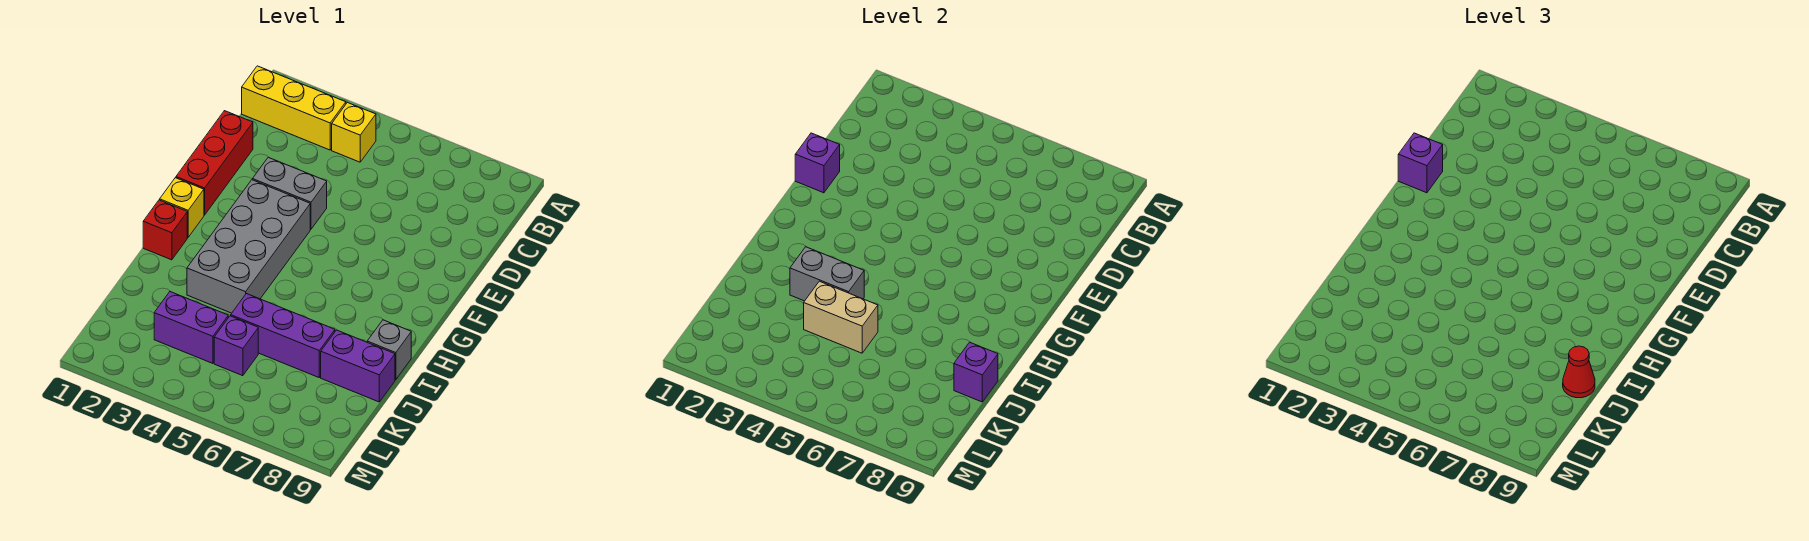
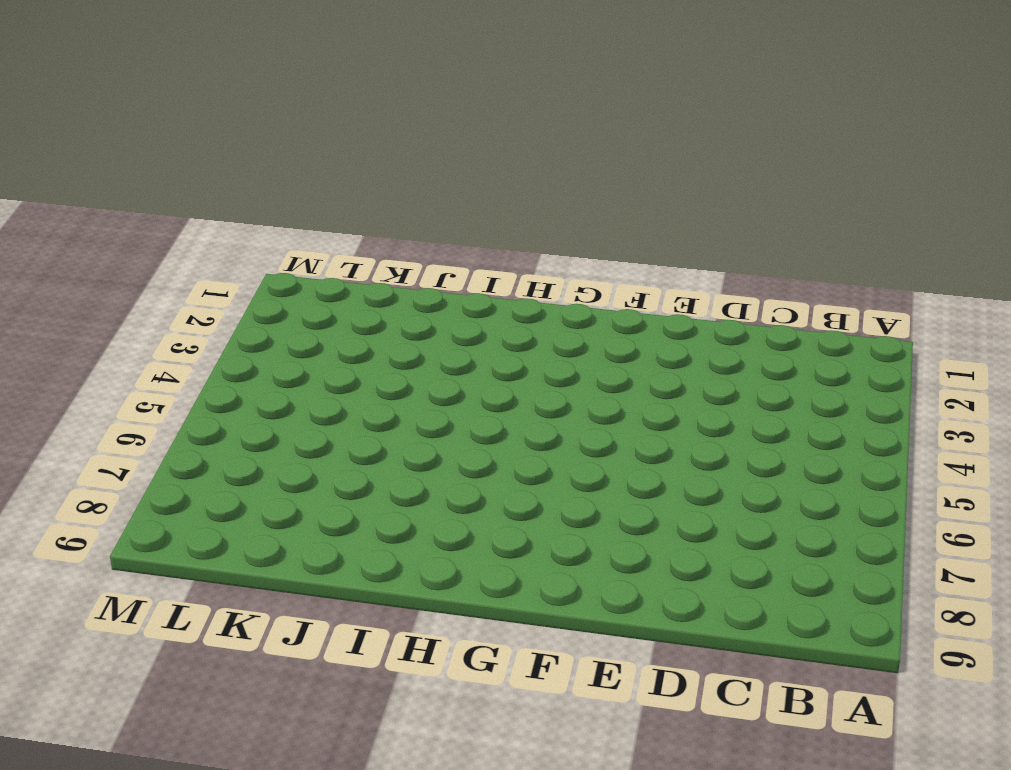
none -> yellow 1x3 brick [242,66,346,150]
none -> yellow 1x1 brick [332,102,376,162]
none -> red 1x3 brick [176,111,253,215]

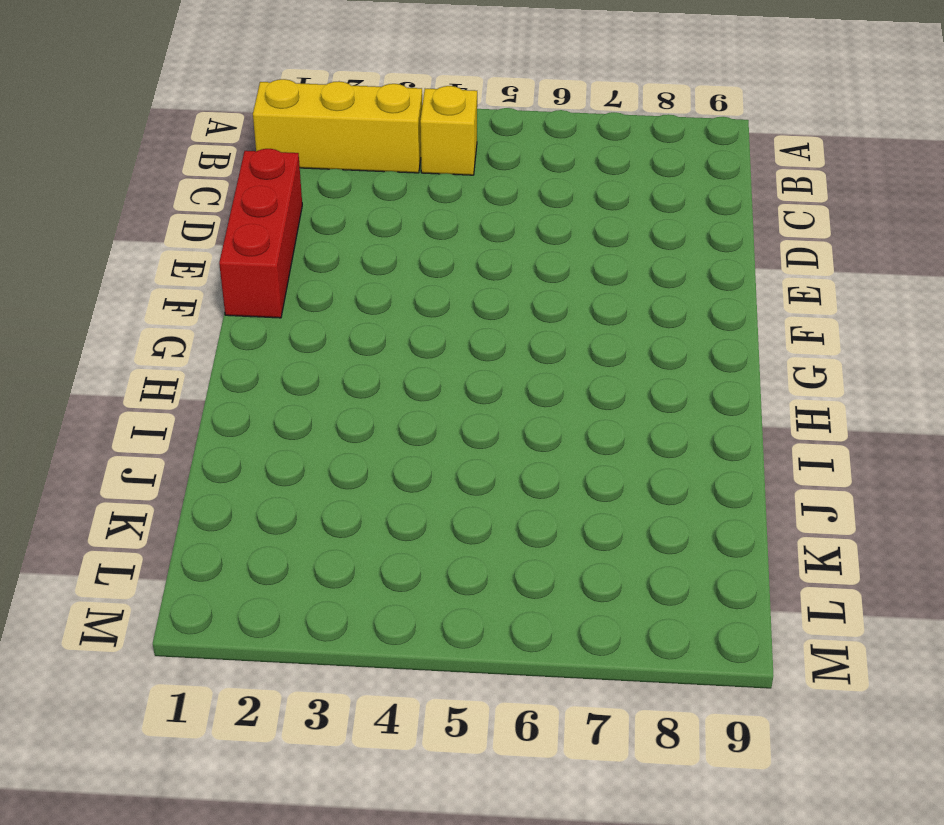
none -> grey 1x2 brick [252,157,327,229]
none -> grey 2x4 brick [187,180,310,313]
none -> yellow 1x1 brick [160,178,204,237]

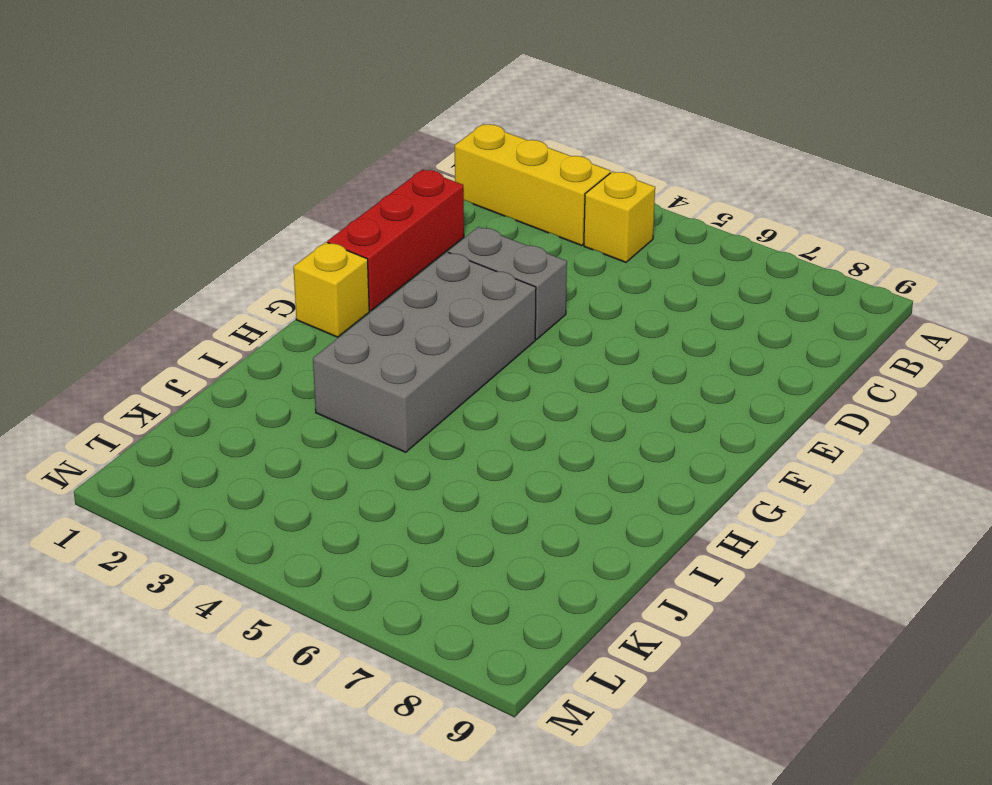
none -> red 1x1 brick [143,200,187,260]
none -> grey 1x1 brick [367,320,411,380]
none -> purple 1x3 brick [231,294,335,377]

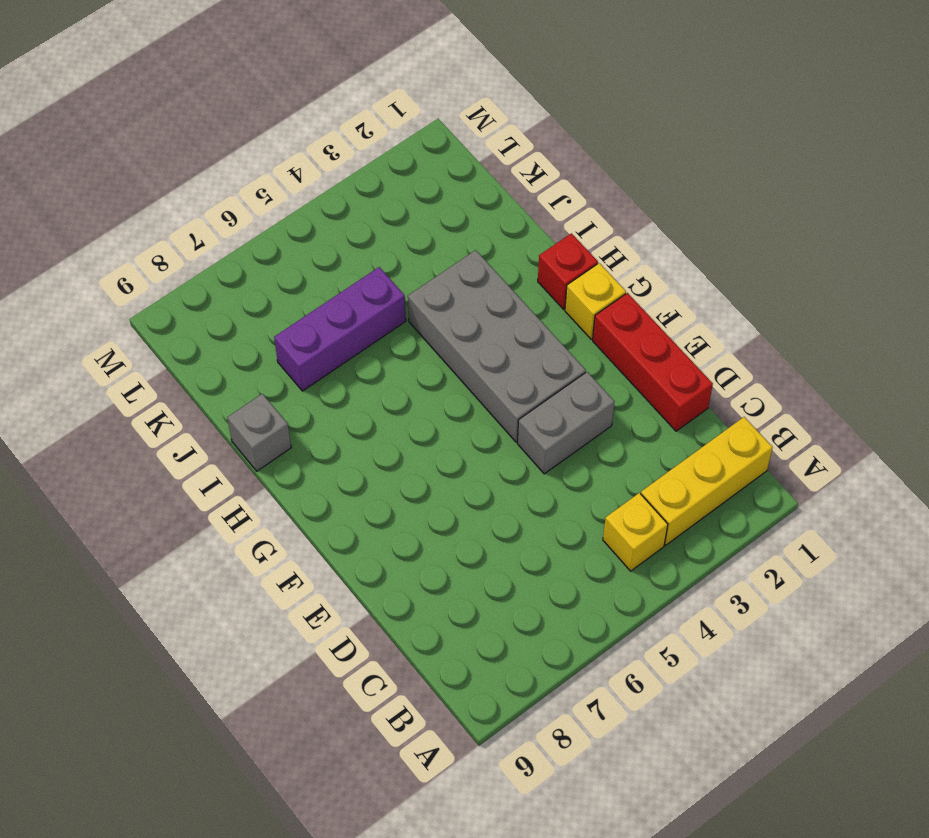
none -> purple 1x2 brick [321,330,395,402]
none -> purple 1x2 brick [154,292,228,363]
none -> purple 1x1 brick [214,316,258,376]

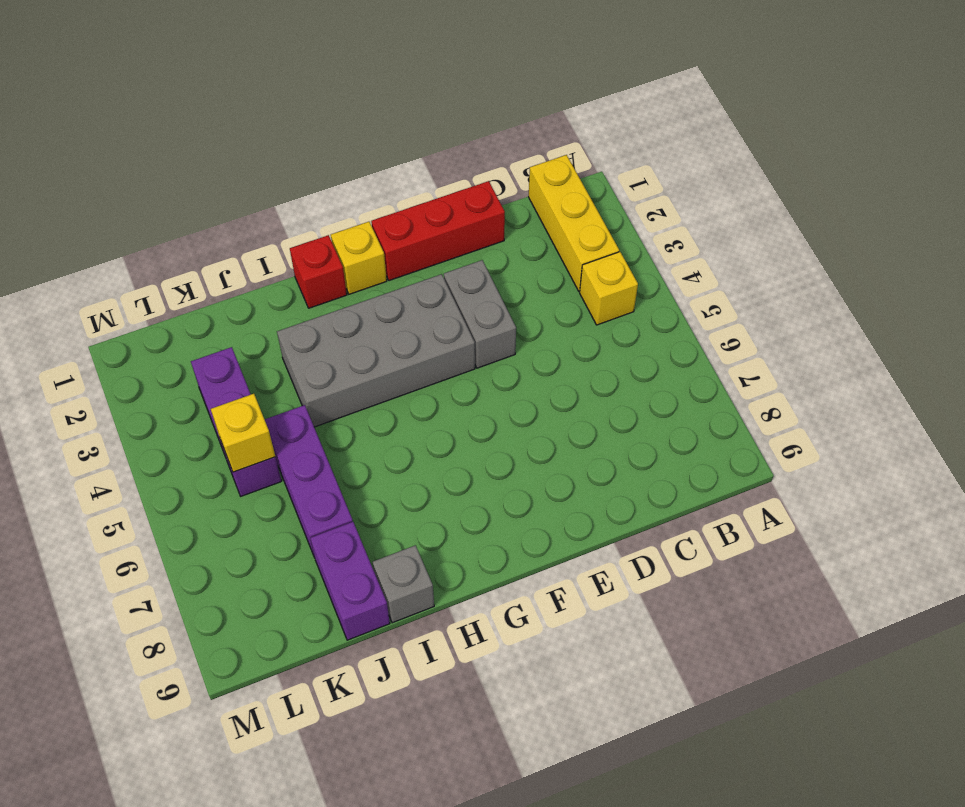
yellow 1x1 brick [211,394,275,472] -> none
none -> purple 1x1 brick [795,133,840,193]
none -> grey 1x2 brick [790,247,864,301]
none -> tan 1x2 brick [804,281,878,353]

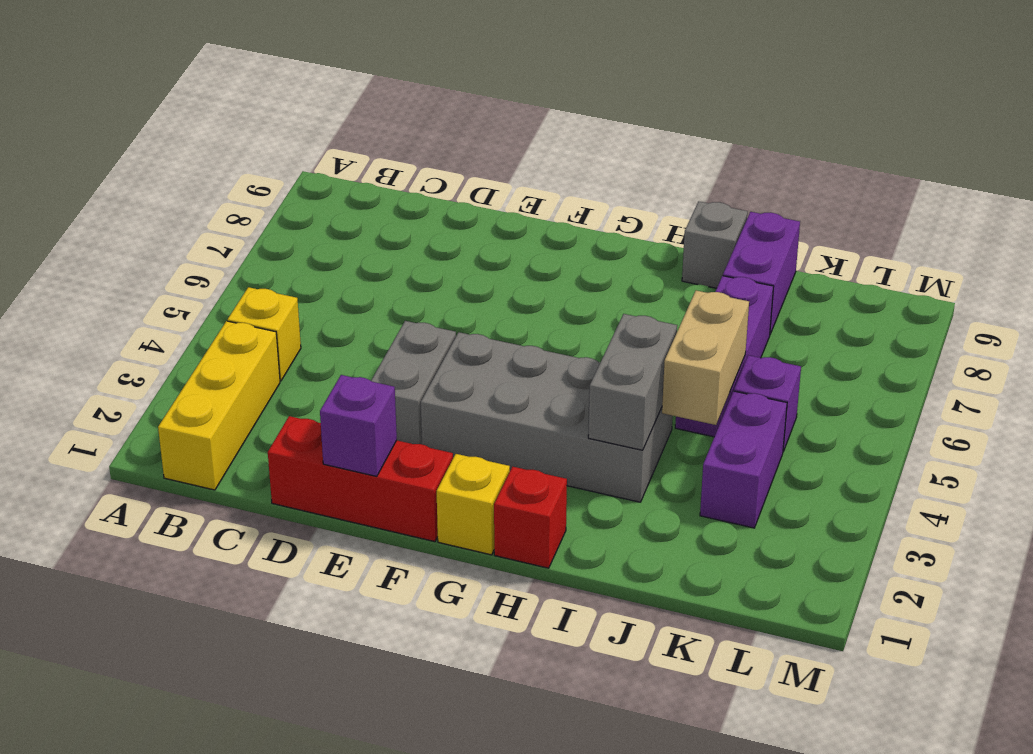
none -> purple 1x1 brick [954,342,998,402]
none -> purple 1x1 brick [1398,133,1443,193]
none -> red 1x1 cone [1563,346,1595,398]

